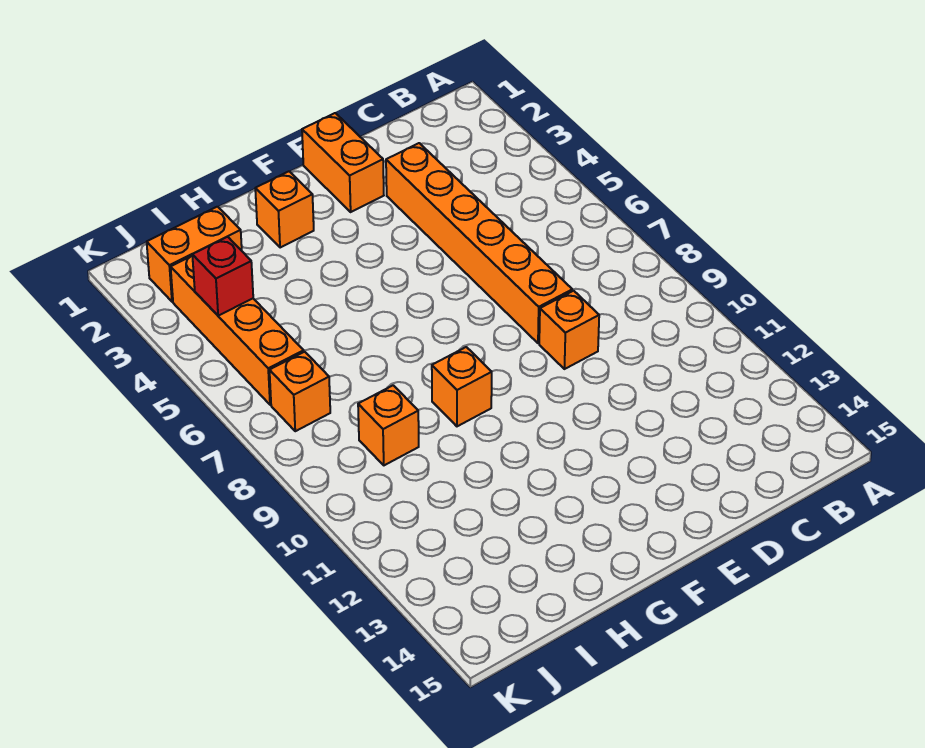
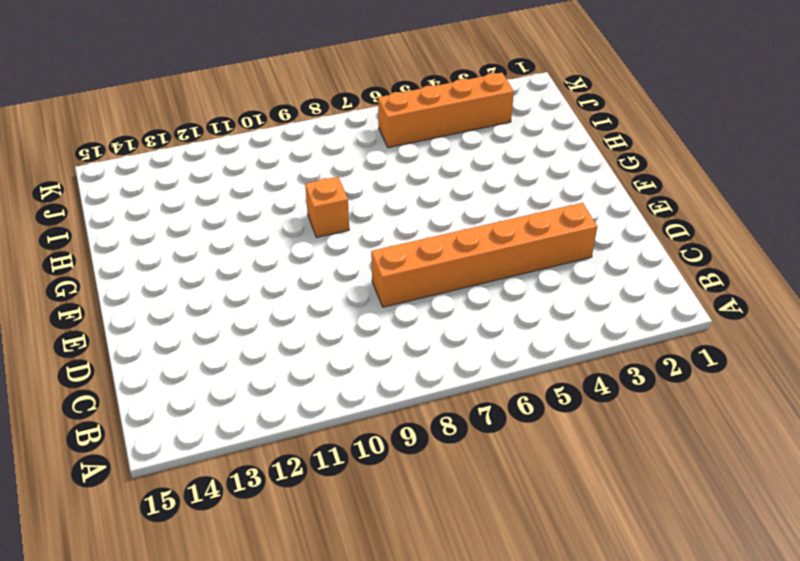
none -> orange 1x1 brick [539,291,599,369]
none -> orange 1x2 brick [302,113,384,212]

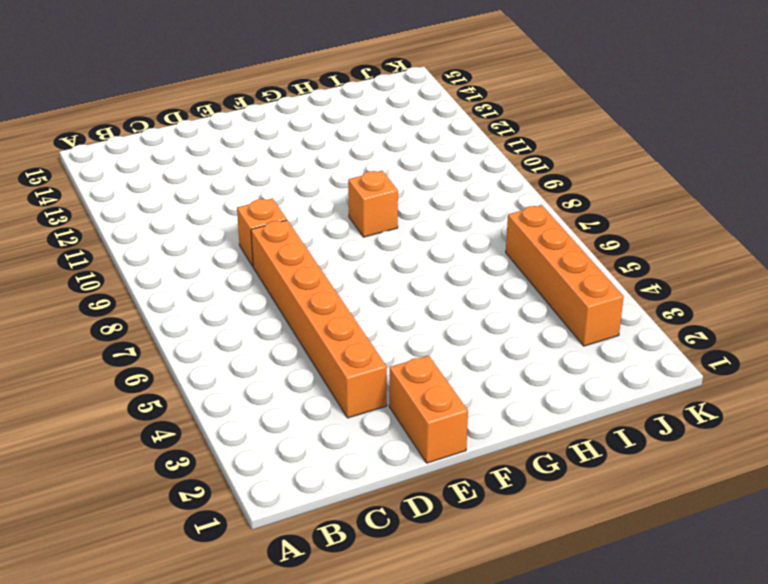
none -> orange 1x1 brick [255,171,314,248]
none -> orange 1x2 brick [147,207,242,302]

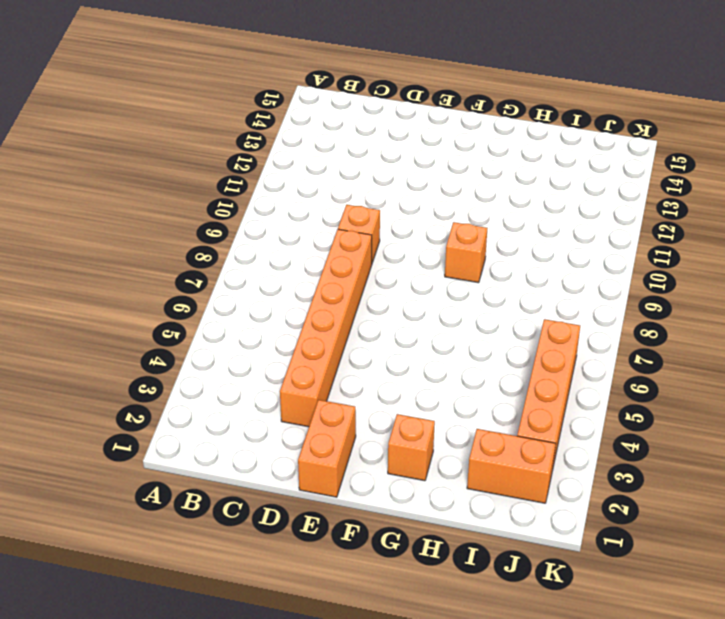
none -> orange 1x1 brick [358,385,419,465]
none -> orange 1x1 brick [270,352,330,431]

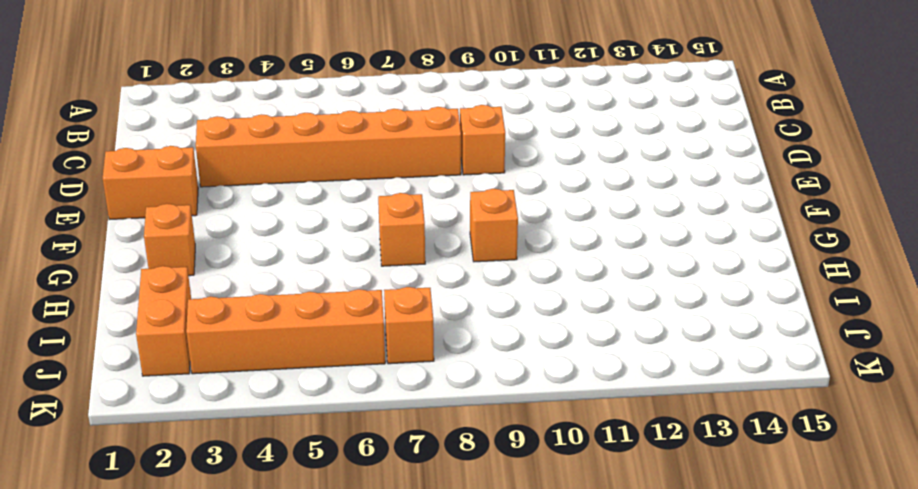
orange 1x1 brick [378,193,425,266] -> orange 1x1 brick moved to [358,385,419,465]
none -> red 1x1 brick [192,237,253,316]

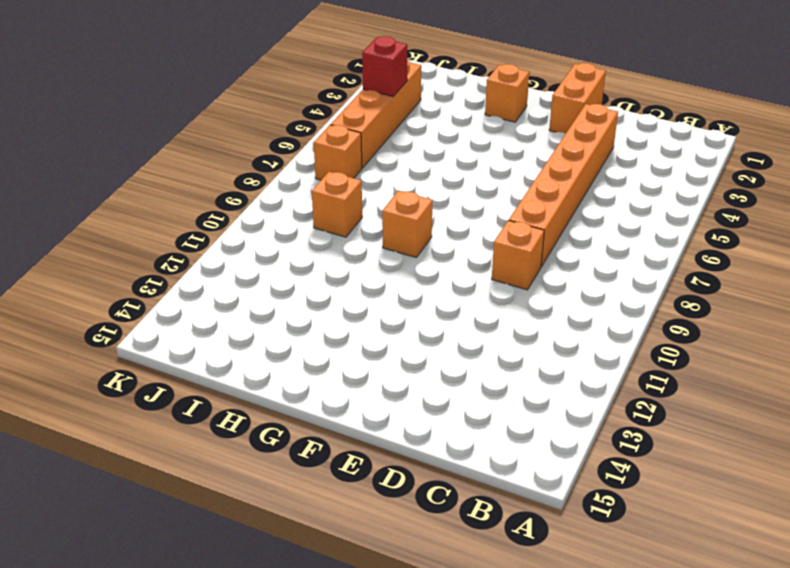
none -> orange 1x2 brick [147,207,242,302]

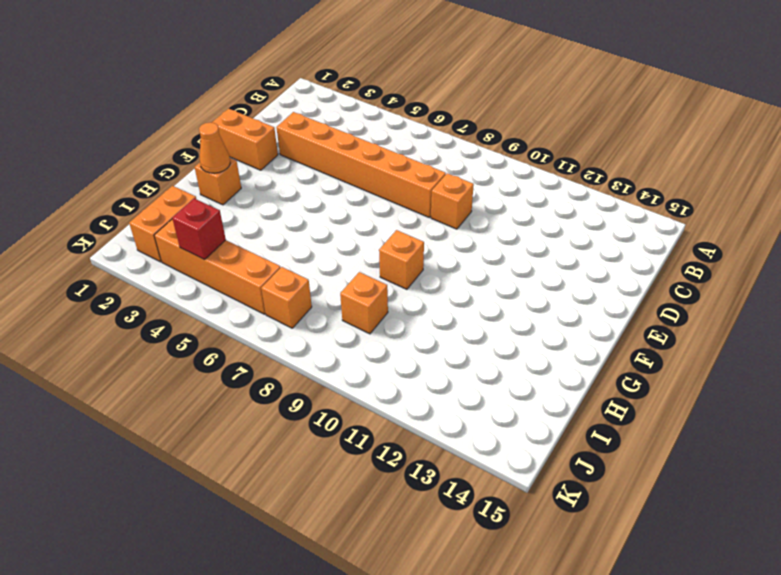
orange 1x1 cone [199,122,230,173] -> none

